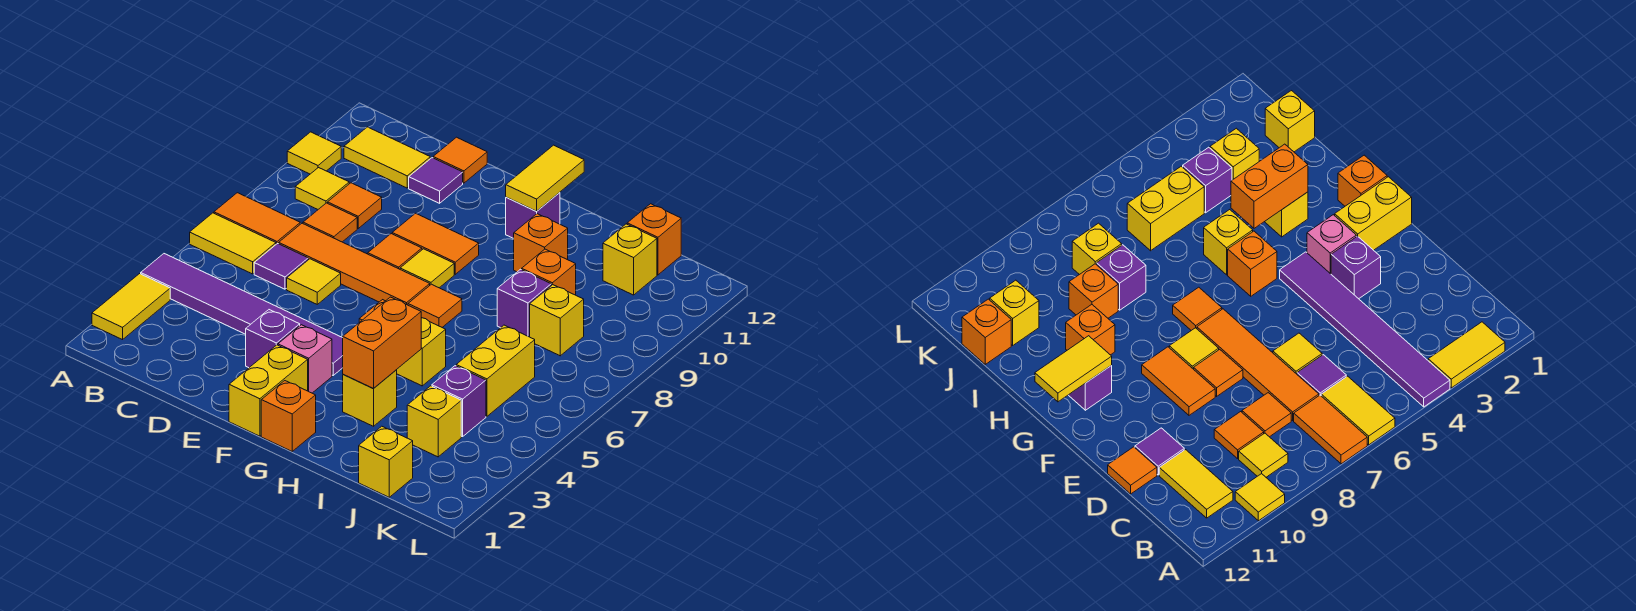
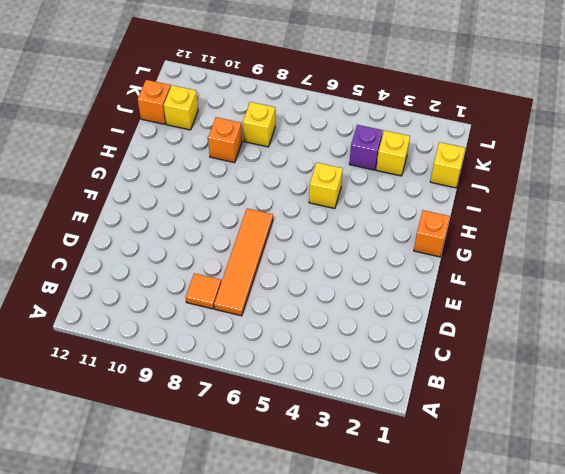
none -> yellow 1x2 tile [92,274,170,340]
none -> purple 1x6 tile [141,254,343,375]
none -> yellow 1x2 tile [190,213,276,274]
none -> orange 1x2 tile [214,193,300,244]

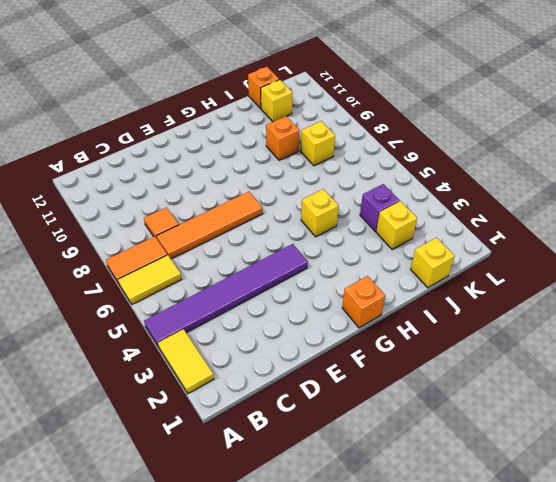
none -> yellow 1x1 tile [287,132,341,174]
none -> yellow 1x1 tile [295,168,349,209]
none -> yellow 1x2 tile [344,127,430,188]
none -> purple 1x1 tile [254,244,308,289]

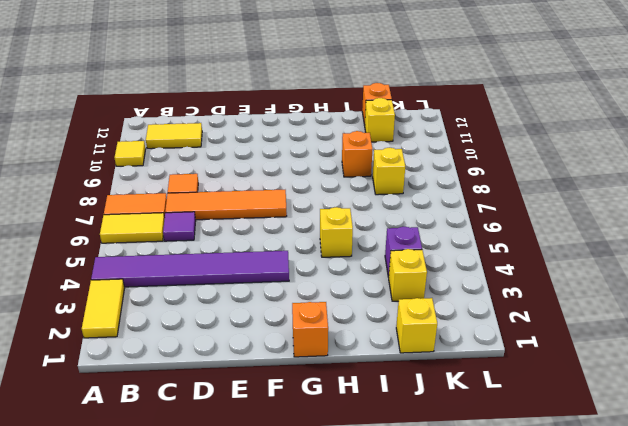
none -> yellow 1x1 tile [295,168,349,209]
none -> orange 1x1 tile [328,183,382,228]
none -> yellow 1x1 tile [287,259,341,304]
none -> purple 1x1 tile [409,158,463,203]

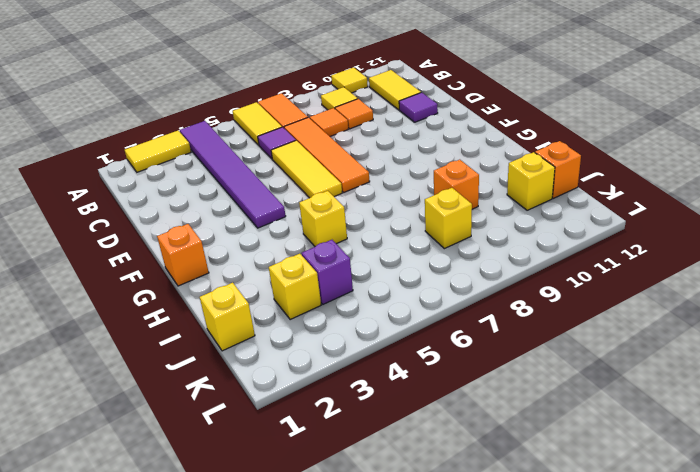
yellow 1x3 tile [271,140,342,198] -> yellow 1x1 tile [287,259,341,304]
none -> orange 1x1 tile [433,137,487,183]
none -> purple 1x1 brick [246,310,300,368]
none -> orange 1x1 tile [368,234,422,269]
none -> orange 1x2 tile [392,213,479,274]

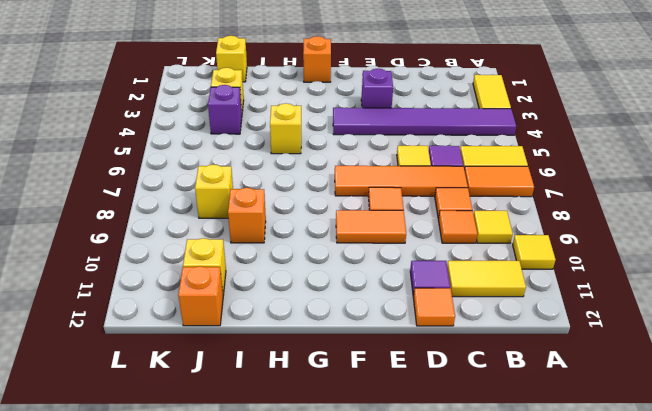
none -> yellow 1x2 brick [229,345,308,436]
none -> pink 1x1 brick [278,325,332,393]
none -> yellow 1x1 tile [400,249,454,288]
none -> orange 1x1 brick [1228,231,1277,296]

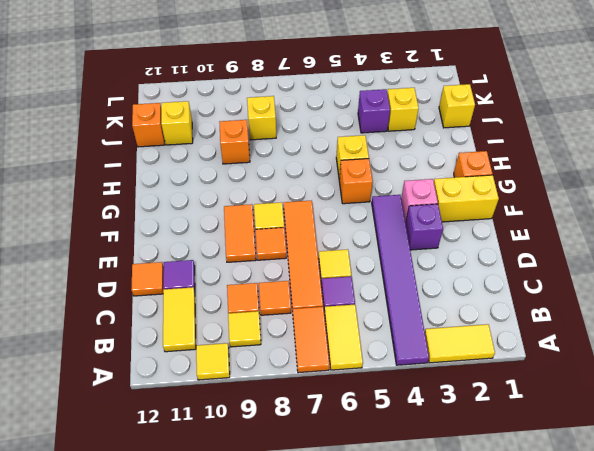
none -> orange 1x1 tile [408,284,462,327]
none -> purple 1x1 brick [506,193,560,238]
none -> yellow 1x1 brick [343,370,397,426]
none -> orange 1x1 brick [514,214,568,272]

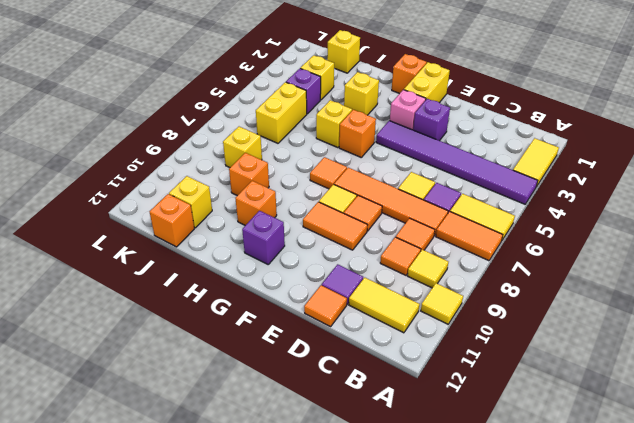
none -> purple 1x1 brick [497,269,551,337]
none -> yellow 1x2 tile [506,145,584,211]
none -> orange 1x2 brick [343,297,421,389]

